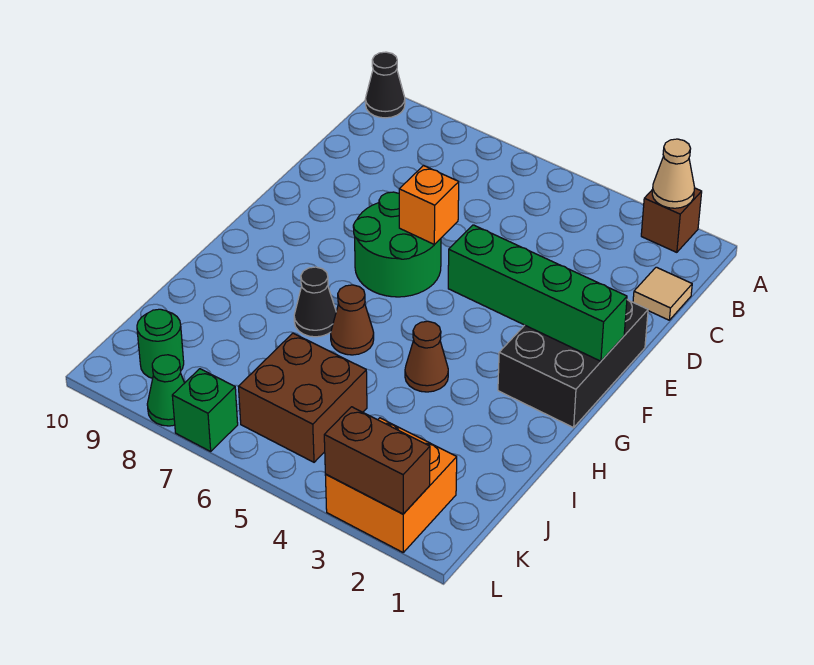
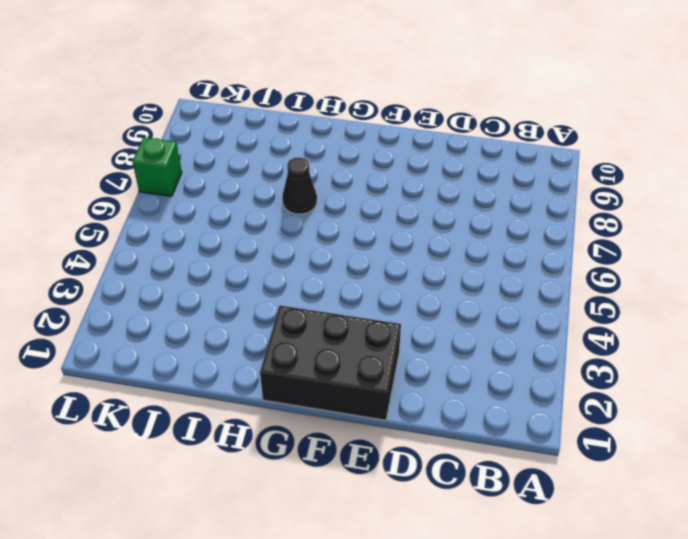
none -> brown 1x1 brick [641,188,702,252]
none -> black 1x1 cone [365,52,405,118]
none -> tan 1x1 tile [633,267,692,320]

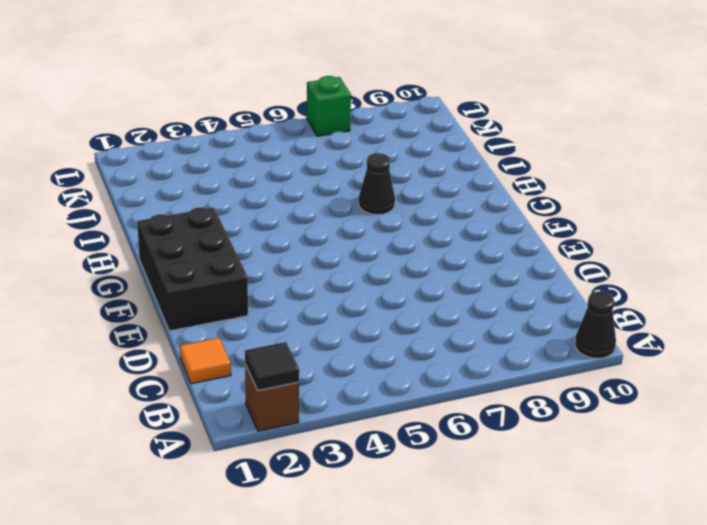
black 1x1 tile [245,342,299,390] -> tan 1x1 cone [652,139,695,208]
orange 1x1 tile [180,338,231,384] -> tan 1x1 tile [633,267,692,320]
none -> green 2x2 round brick [353,192,441,297]
none -> brown 1x1 cone [405,321,448,392]
none -> brown 1x1 cone [331,285,374,355]

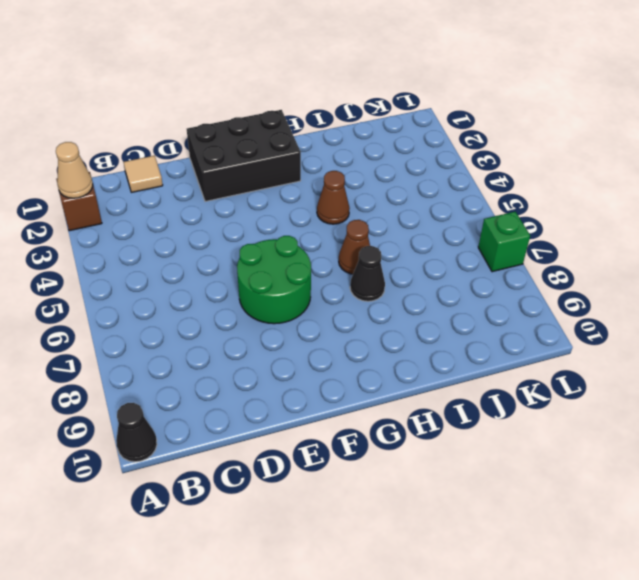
none -> brown 2x2 brick [239,333,367,462]
none -> orange 2x2 brick [325,418,457,552]
none -> green 1x1 round brick [137,309,184,378]

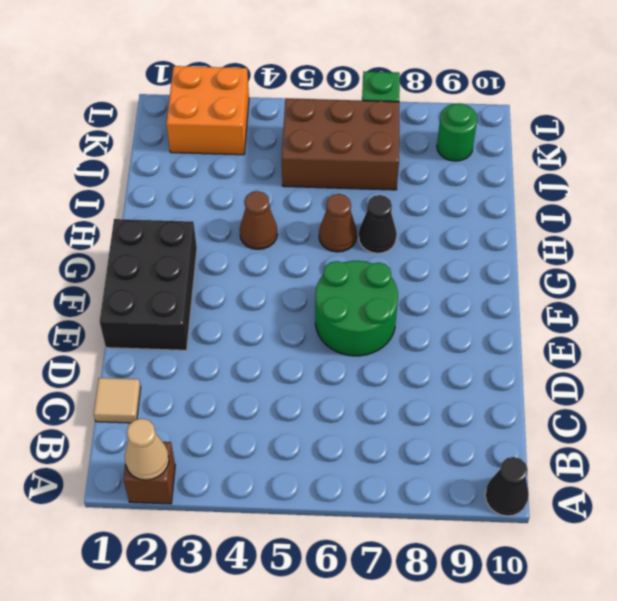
brown 2x3 brick [282,98,399,190] -> brown 2x2 brick [239,333,367,462]
none -> green 1x1 cone [147,355,184,426]
none -> orange 1x1 brick [399,166,459,245]
none -> green 1x4 brick [448,225,627,361]

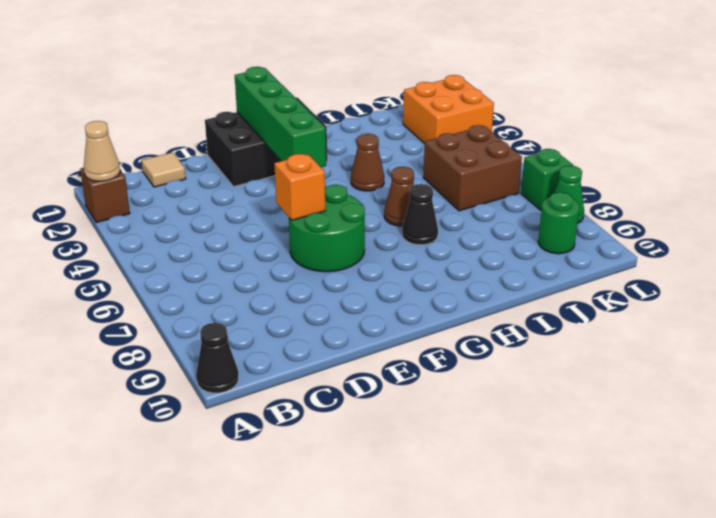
none -> brown 1x2 brick [324,407,430,514]

